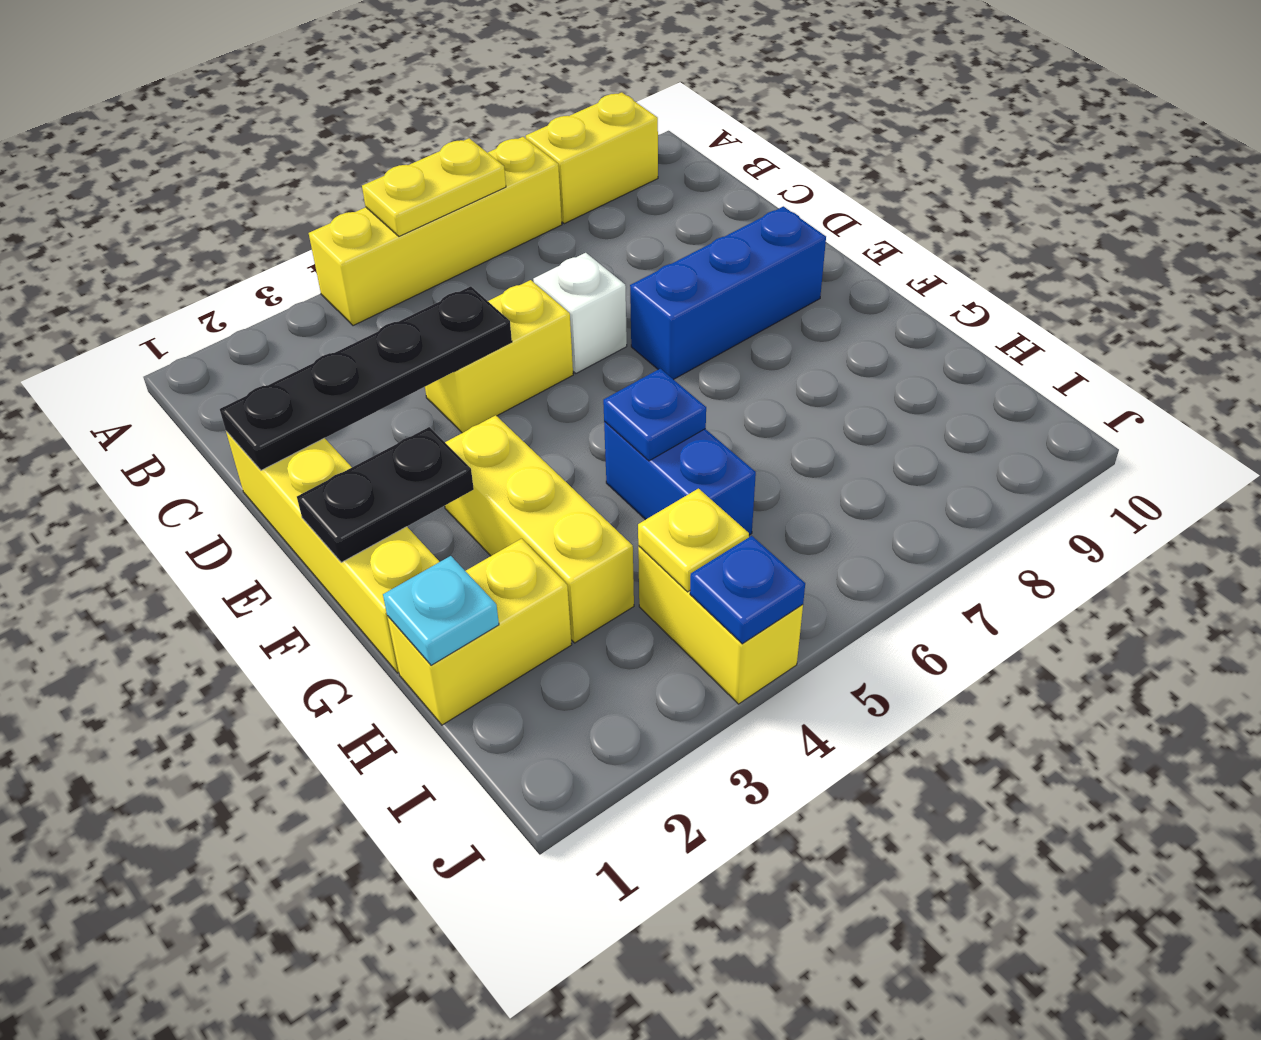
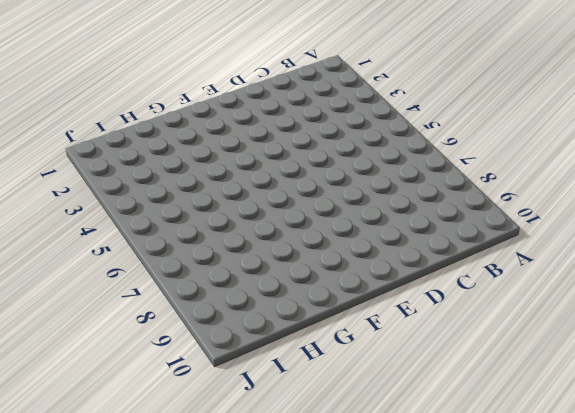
none -> yellow 1x4 brick [309,137,562,326]
none -> yellow 1x2 brick [526,92,658,224]
none -> yellow 1x4 brick [226,431,439,673]

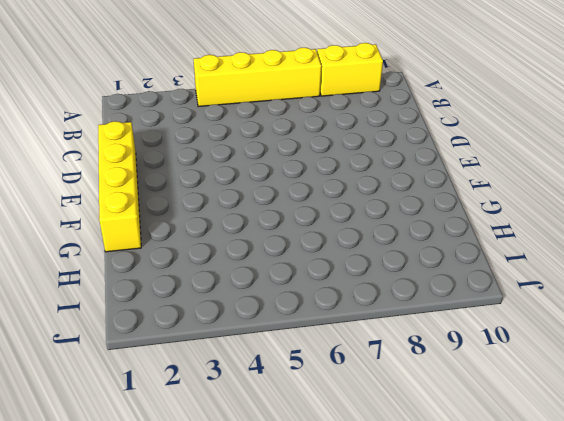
none -> yellow 1x2 brick [425,280,573,433]
none -> white 1x1 brick [533,253,627,373]
none -> blue 1x3 brick [630,206,826,380]

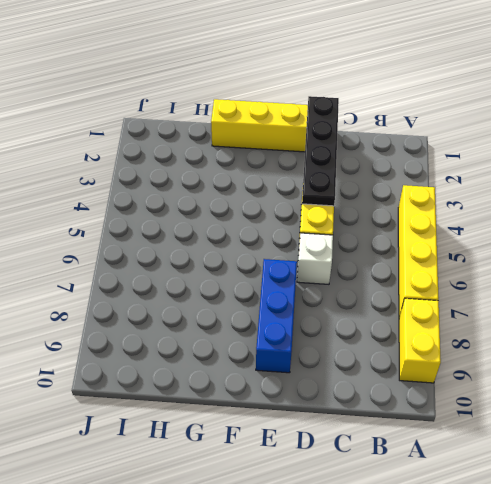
none -> yellow 1x3 brick [445,415,634,643]
none -> blue 1x2 brick [604,421,756,535]
none -> yellow 1x2 brick [387,539,572,725]

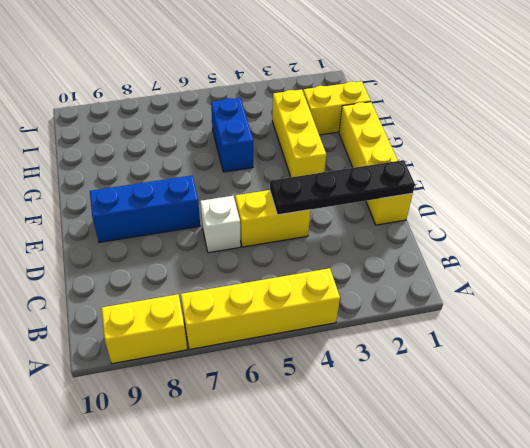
none -> yellow 1x2 brick [638,546,803,704]
none -> yellow 1x2 plate [362,138,506,236]
none -> black 1x2 plate [297,427,474,562]

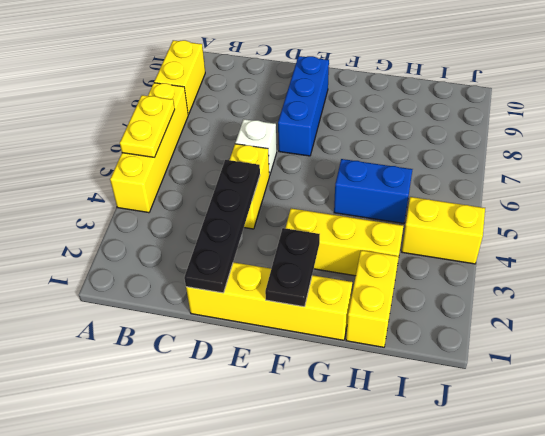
none -> blue 1x1 plate [603,369,706,461]
none -> cyan 1x1 plate [383,556,499,665]
none -> yellow 1x1 plate [638,489,749,592]

